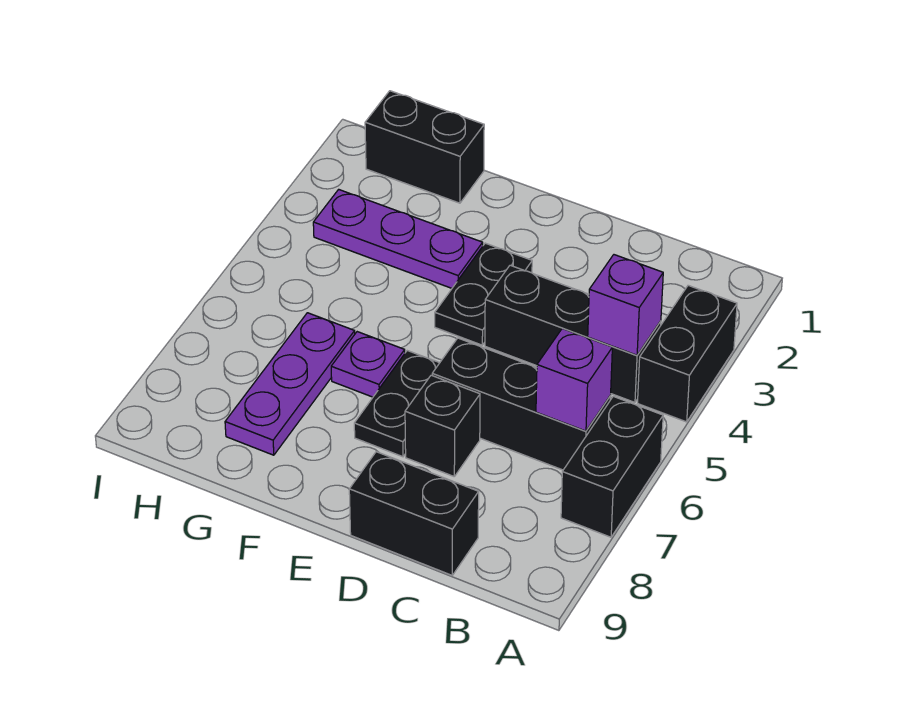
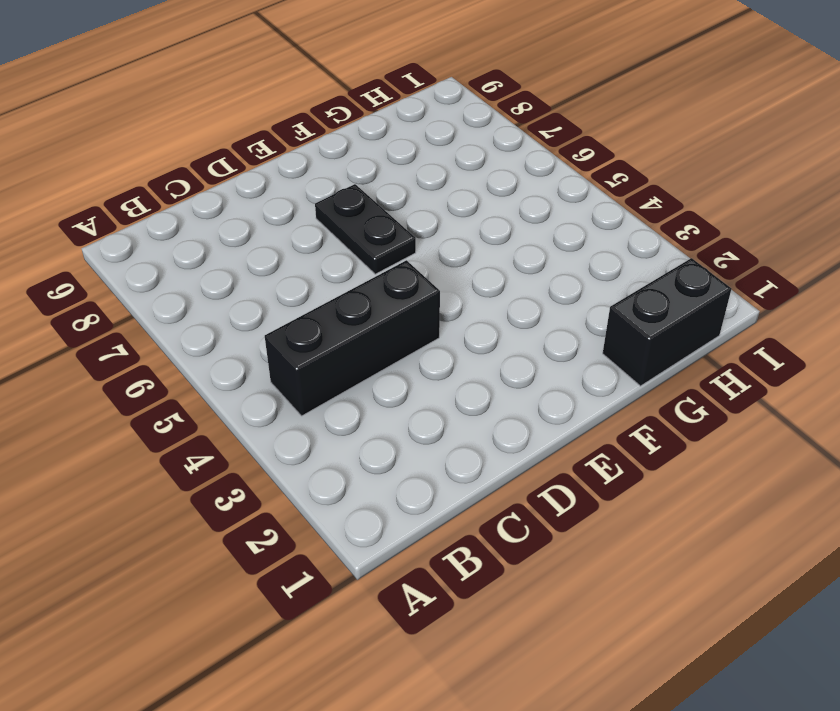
none -> black 1x2 brick [638,285,737,422]
none -> black 1x2 brick [561,396,663,537]
none -> black 1x3 brick [432,338,611,470]

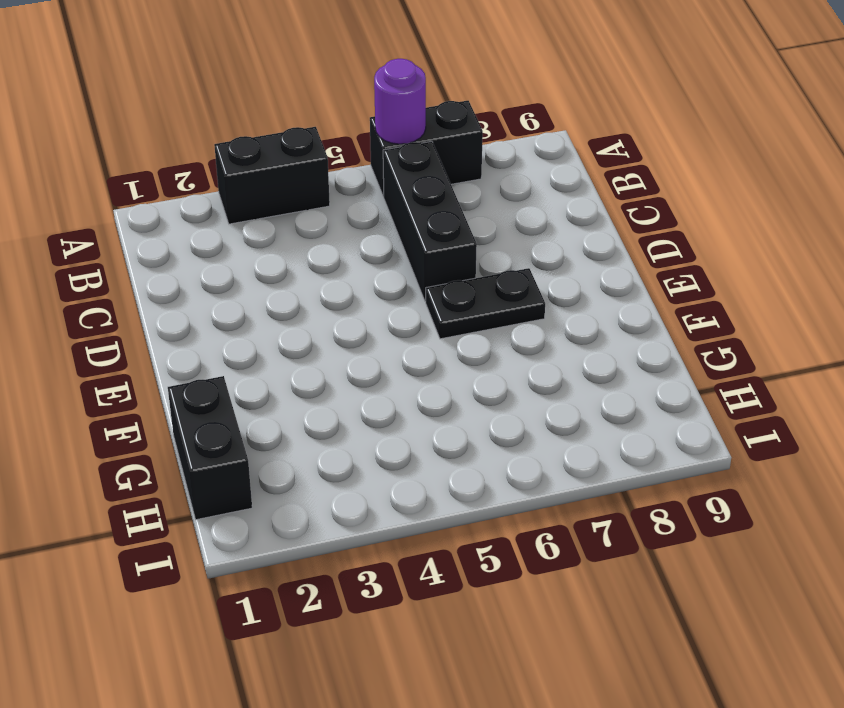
purple 1x1 round brick [374,59,426,144] -> none
none -> black 1x3 brick [485,265,661,402]
none -> black 1x2 brick [349,452,479,575]
none -> black 1x1 brick [405,375,480,476]

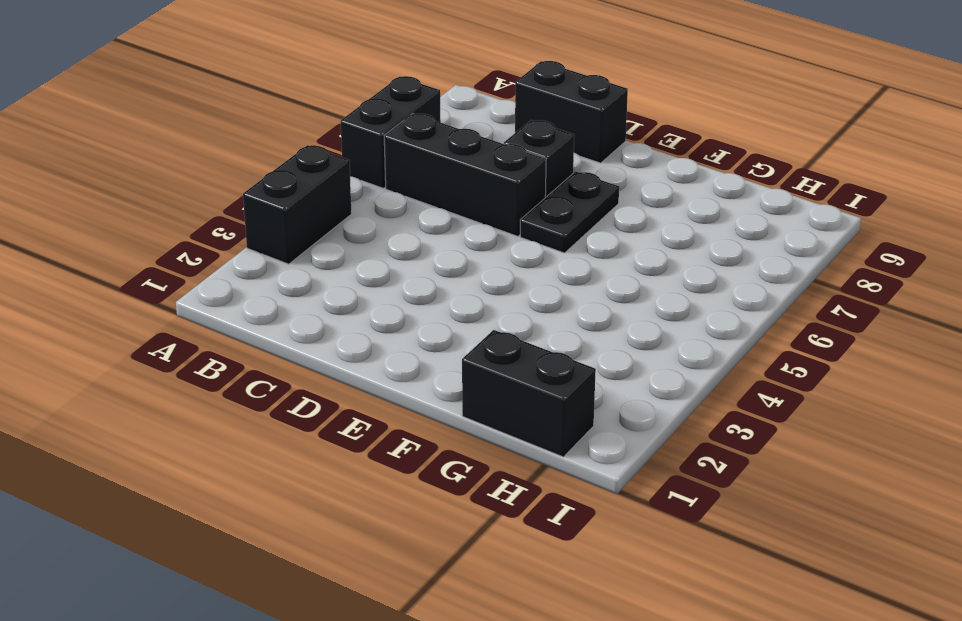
none -> black 1x3 brick [485,265,661,402]
none -> black 1x2 plate [435,243,532,345]
none -> purple 1x3 plate [313,189,483,288]

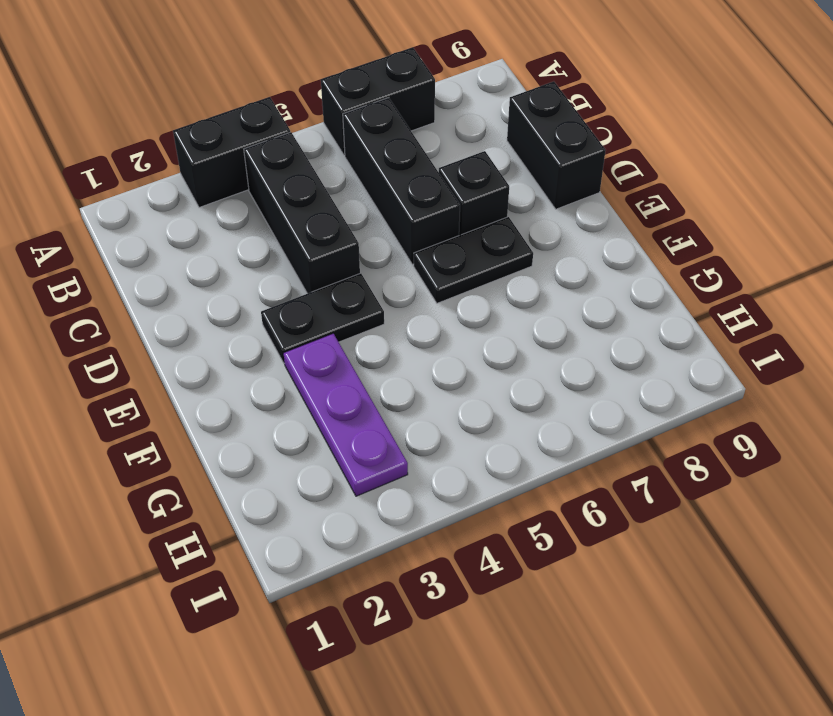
none -> purple 1x1 plate [331,332,405,397]
none -> black 1x2 brick [365,91,484,203]
none -> purple 1x3 plate [225,313,355,455]

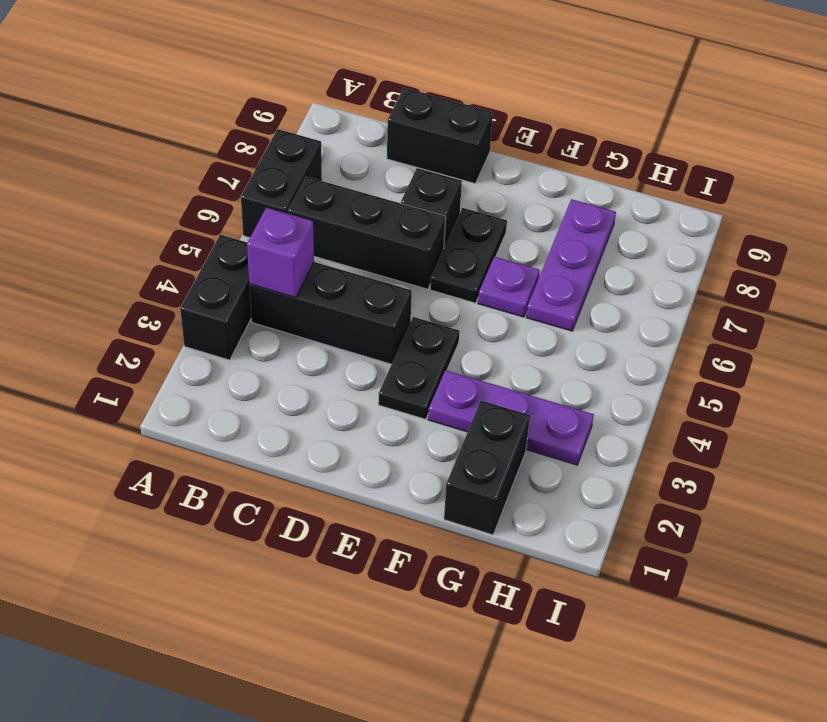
black 1x2 brick [444,401,530,535] -> black 1x2 brick turned to [365,91,484,203]
none -> purple 1x1 brick [536,328,612,431]

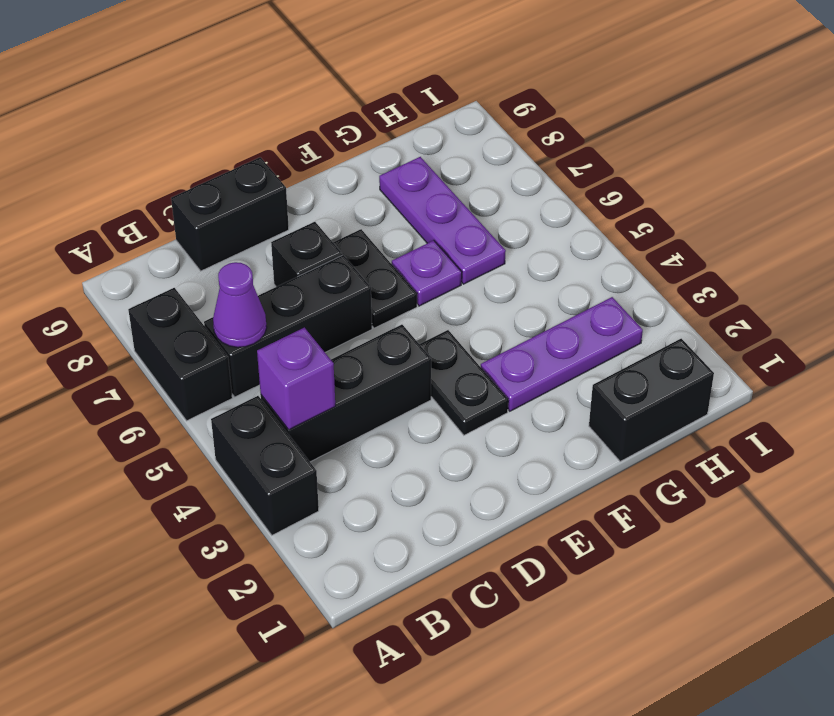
purple 1x1 cone [213,262,267,347] -> purple 1x1 brick [536,328,612,431]

